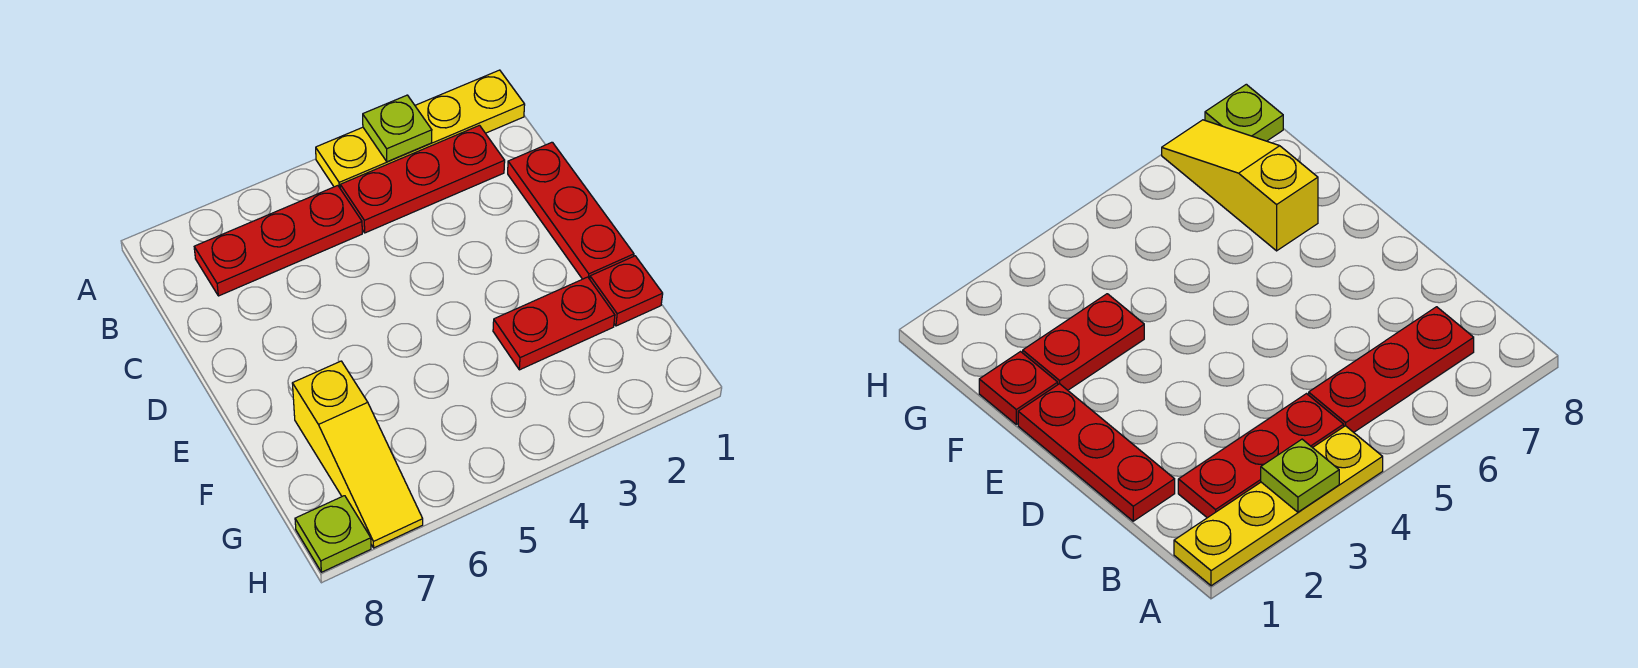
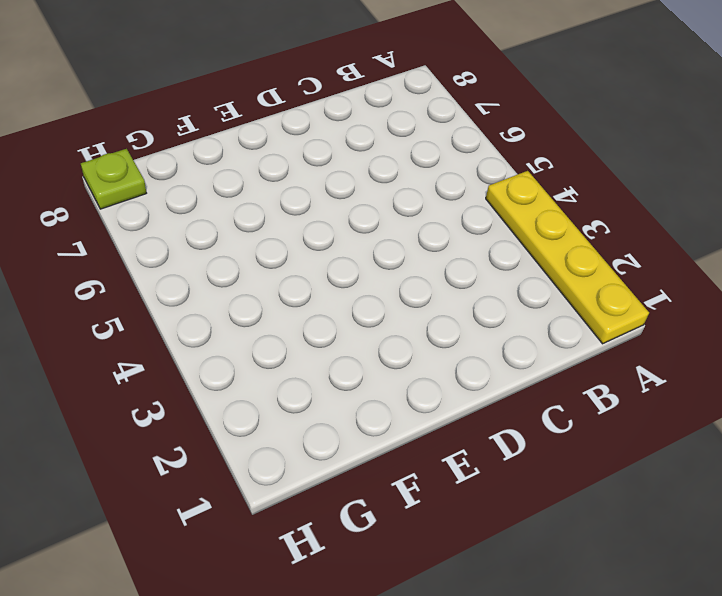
none -> red 1x3 plate [340,125,505,233]
none -> red 1x3 plate [194,186,362,296]

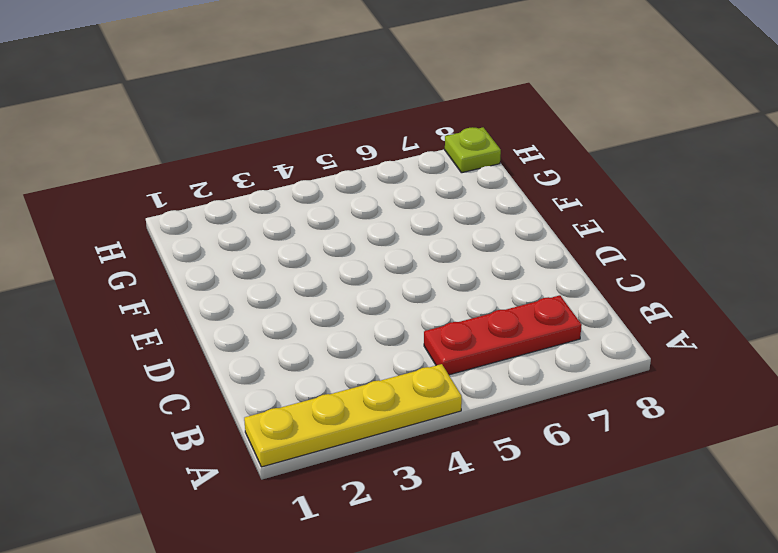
none -> red 1x3 plate [340,125,505,233]
none -> red 1x3 plate [508,142,634,279]

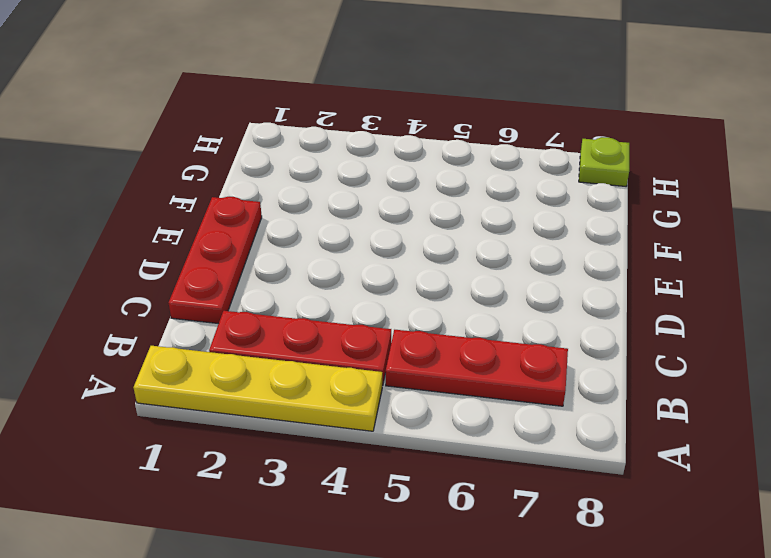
none -> red 1x1 plate [590,256,663,326]
none -> red 1x2 plate [493,277,615,370]

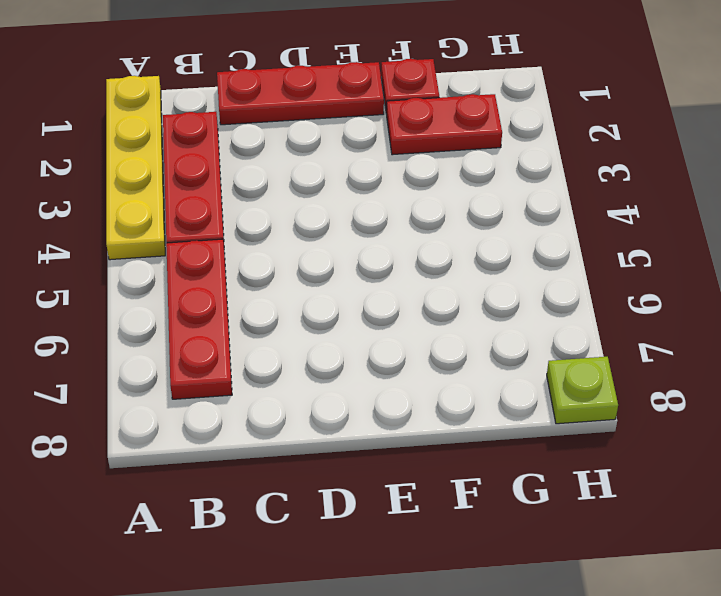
red 1x2 plate [387,94,502,155] -> red 1x2 plate turned to [493,277,615,370]
none -> yellow 1x3 slope [292,361,423,548]
none -> lime 1x1 plate [363,95,432,162]

